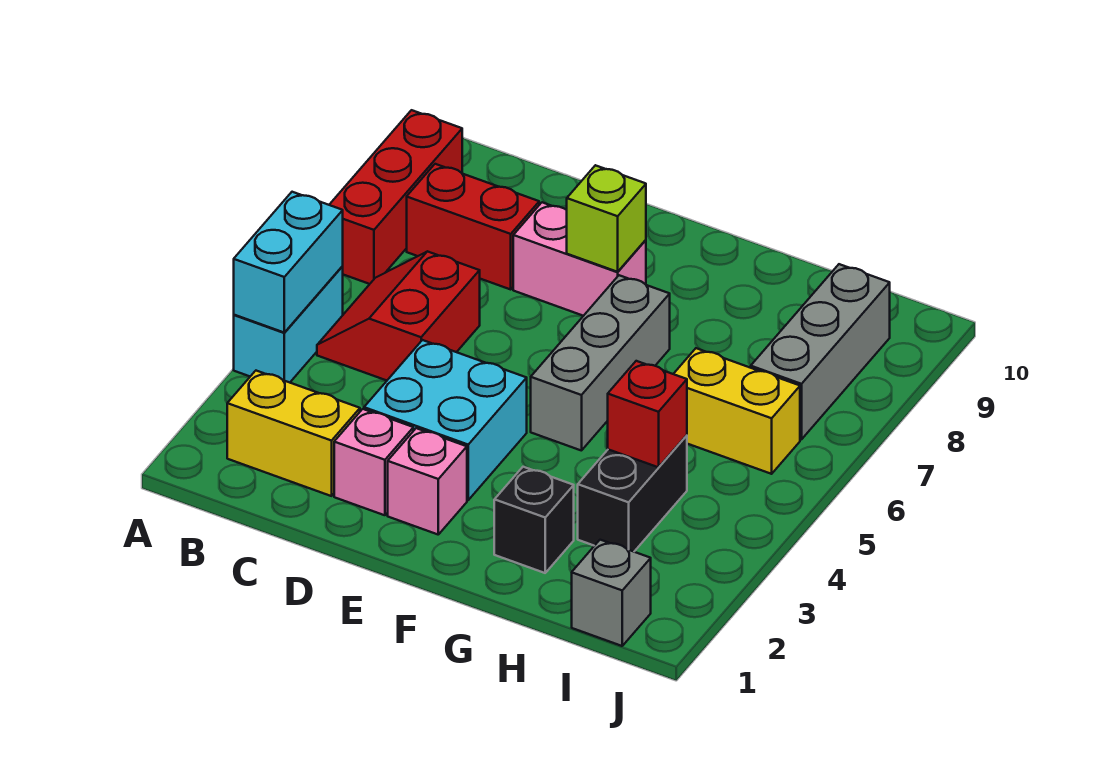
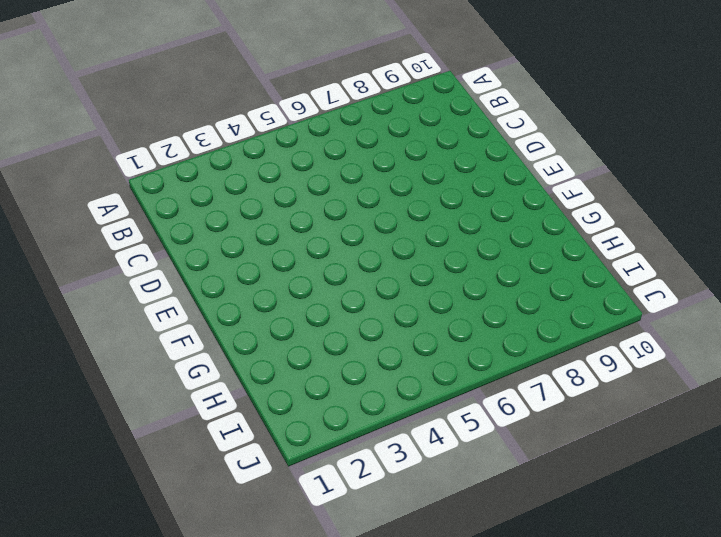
none -> cyan 1x2 brick [234,266,343,383]
none -> red 1x3 brick [329,110,462,284]
none -> yellow 1x2 brick [227,371,360,496]

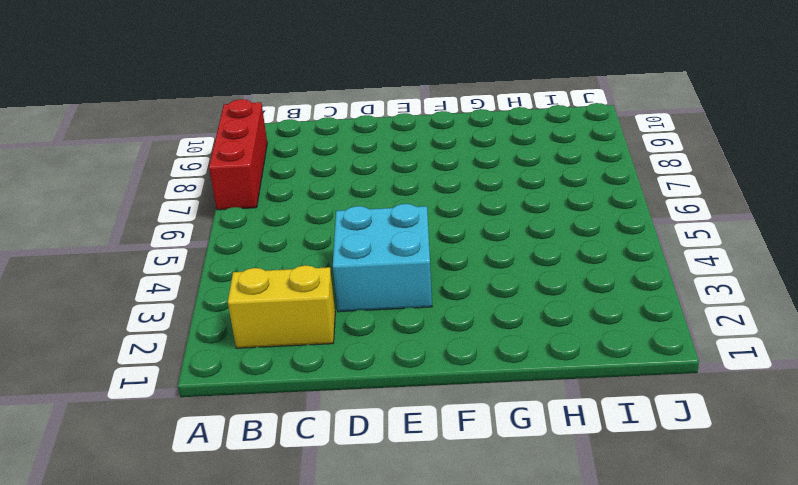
none -> cyan 1x2 brick [234,266,343,383]
none -> red 2x2 slope [317,251,480,380]
none -> red 1x2 brick [407,164,539,289]

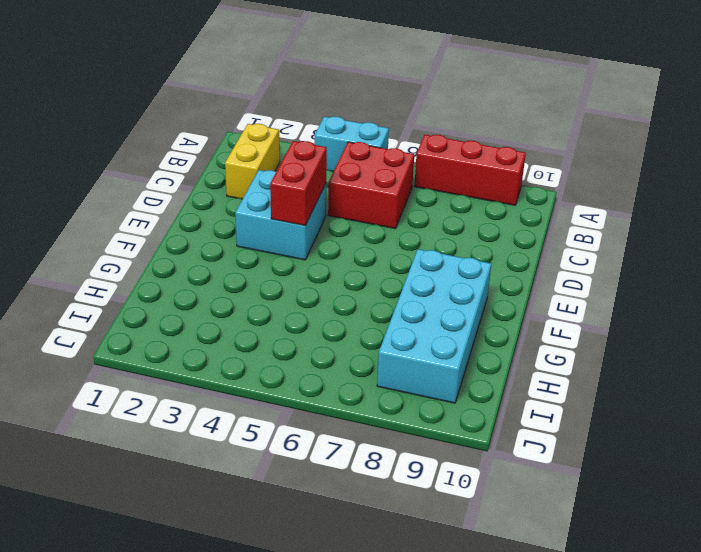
red 2x2 brick [328,142,414,229] -> red 2x2 slope [317,251,480,380]
red 1x2 brick [270,141,327,225] -> red 1x2 brick moved to [407,164,539,289]
cyan 2x4 brick [377,249,491,403] -> grey 1x3 brick [751,264,890,439]
none -> pink 1x1 brick [334,409,413,515]
none -> pink 1x2 brick [513,202,646,316]
none -> pink 1x1 brick [388,428,467,534]

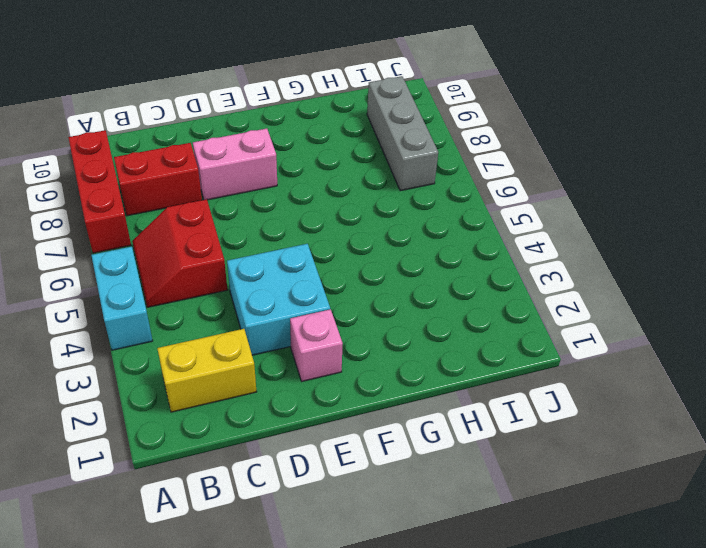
none -> pink 1x1 brick [334,409,413,515]
none -> grey 1x3 brick [531,275,670,451]
none -> black 1x1 brick [494,467,574,573]

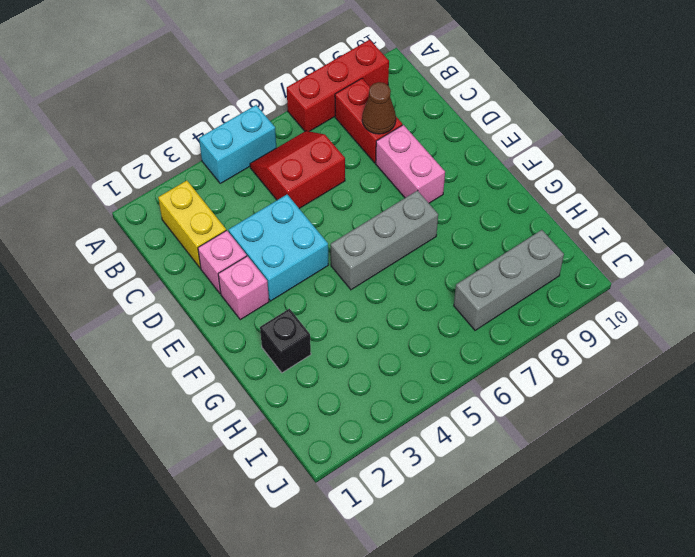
brown 1x1 cone [362,82,396,134] -> none
none -> black 1x2 brick [578,435,687,552]
none -> yellow 1x2 brick [674,348,800,474]
none -> grey 1x1 brick [572,540,651,646]

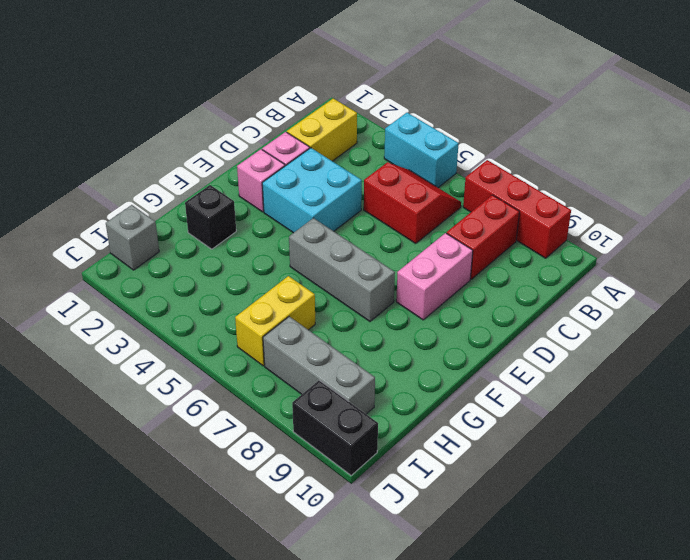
black 1x2 brick [292,380,378,475] -> black 1x2 brick moved to [578,435,687,552]
none -> cyan 1x2 brick [234,192,343,332]
none -> lime 1x1 brick [567,165,646,272]
none -> red 1x1 brick [608,361,687,467]

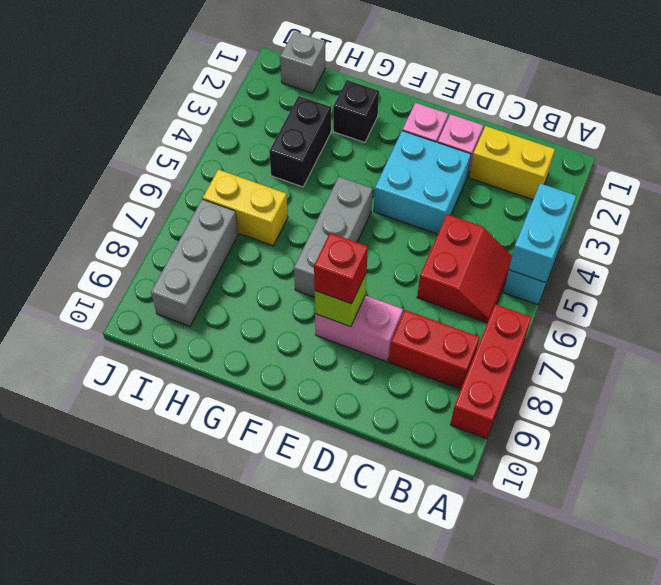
red 1x1 brick [314,233,368,304] -> red 1x1 brick moved to [608,361,687,467]

